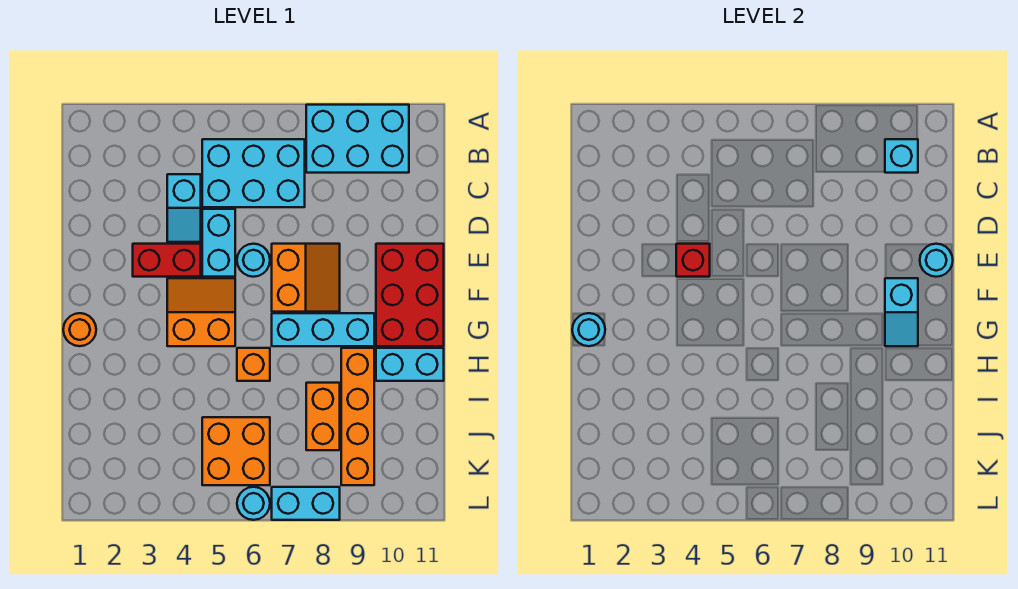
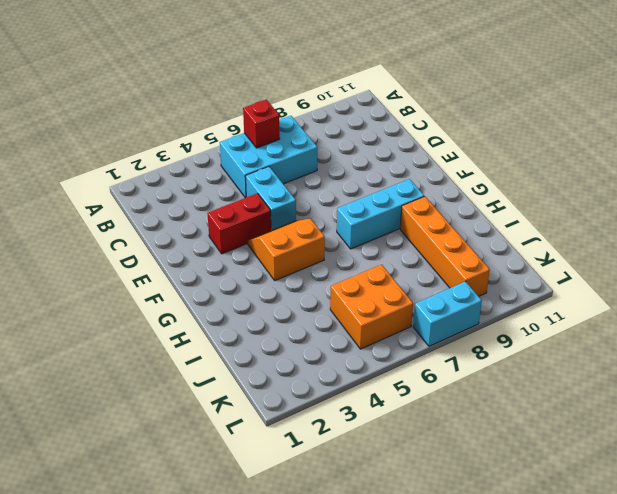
red 1x1 brick [243,100,280,148] -> red 1x1 brick moved to [676,244,710,277]
none -> cyan 2x3 brick [306,105,409,173]
none -> cyan 1x2 slope [167,174,201,242]
none -> cyan 1x1 round brick [237,244,270,277]

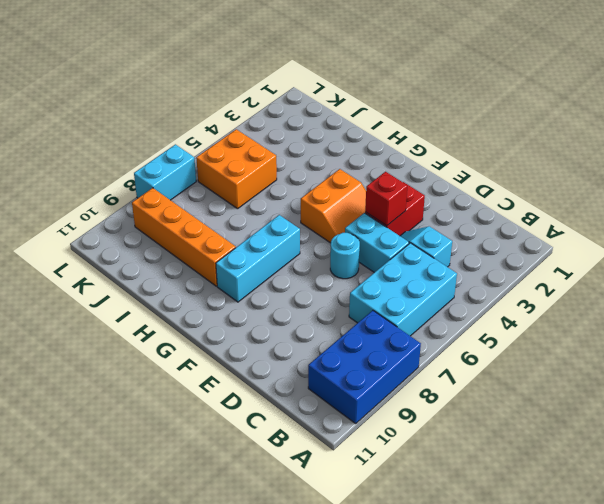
blue 2x3 brick [308,310,421,424] -> cyan 2x3 brick [306,105,409,173]
none -> orange 2x2 slope [272,244,340,312]
none -> red 2x3 brick [376,244,444,346]
none -> orange 1x1 round brick [63,313,96,346]

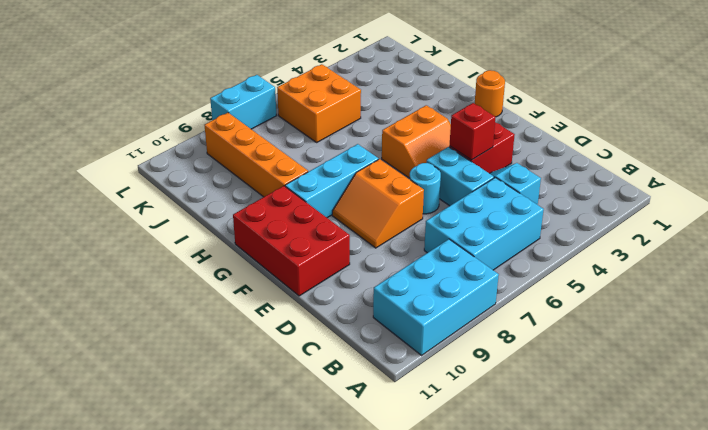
none -> orange 1x1 brick [237,348,270,381]
none -> cyan 1x2 brick [376,348,444,381]
none -> orange 1x2 brick [306,383,340,450]

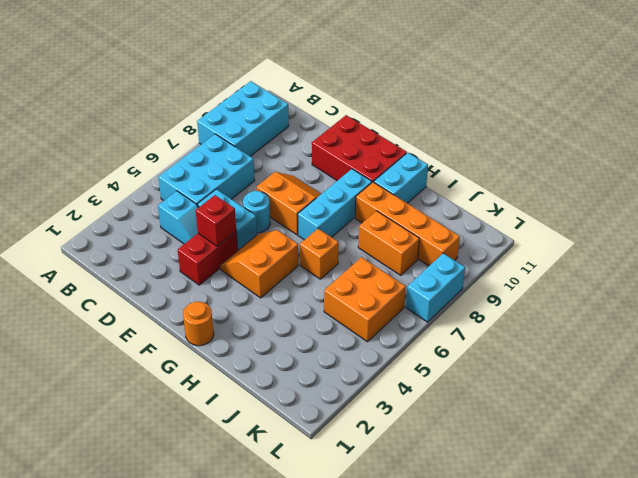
none -> cyan 1x1 round brick [237,487,270,520]
none -> cyan 1x1 brick [885,139,918,173]
none -> cyan 1x1 round brick [920,244,953,277]

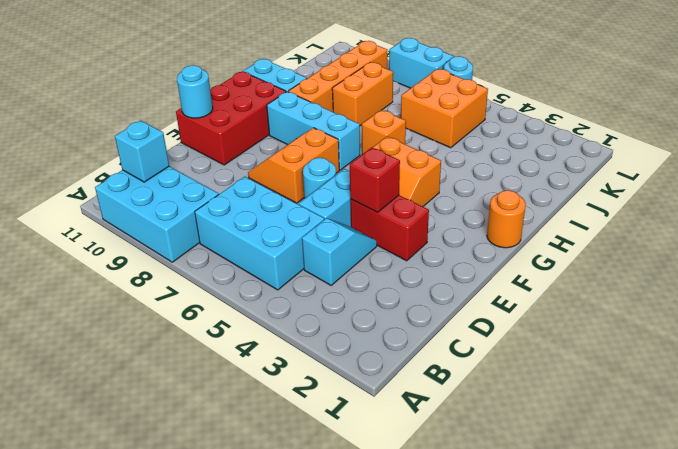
none -> cyan 1x2 slope [885,278,918,346]
none -> cyan 1x1 round brick [572,313,605,346]

